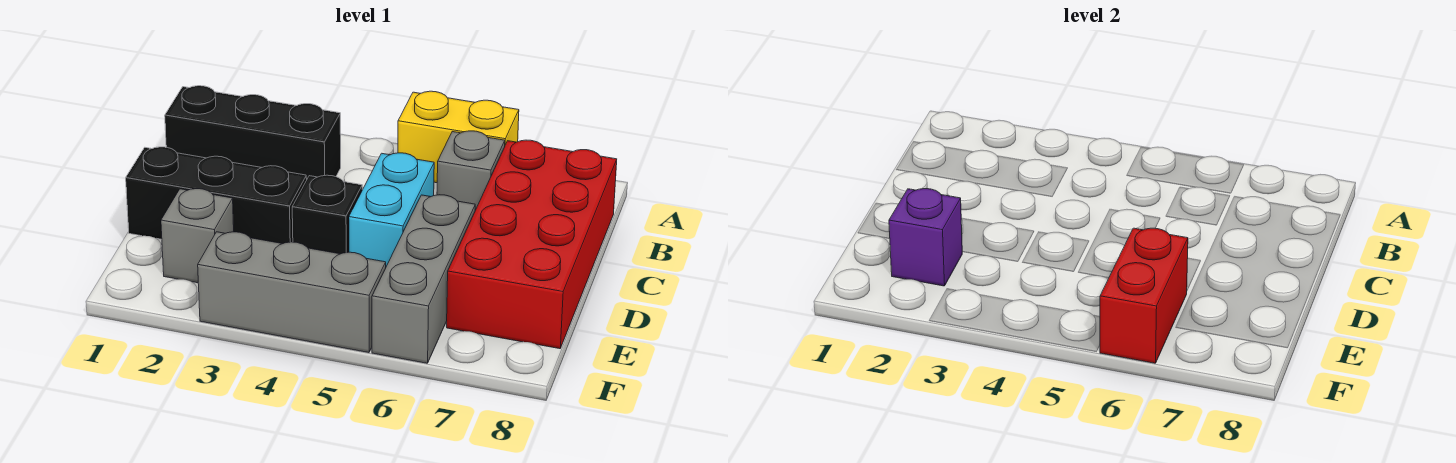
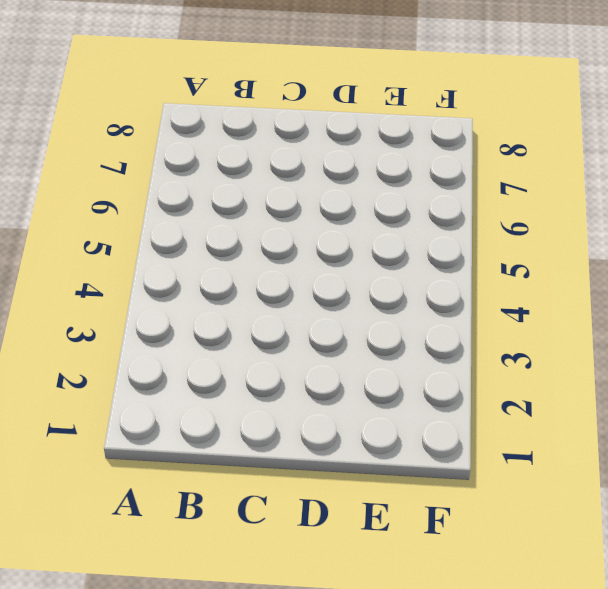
none -> yellow 1x2 brick [398,91,519,183]
none -> black 1x3 brick [165,86,341,179]
none -> grey 1x1 brick [437,131,505,210]

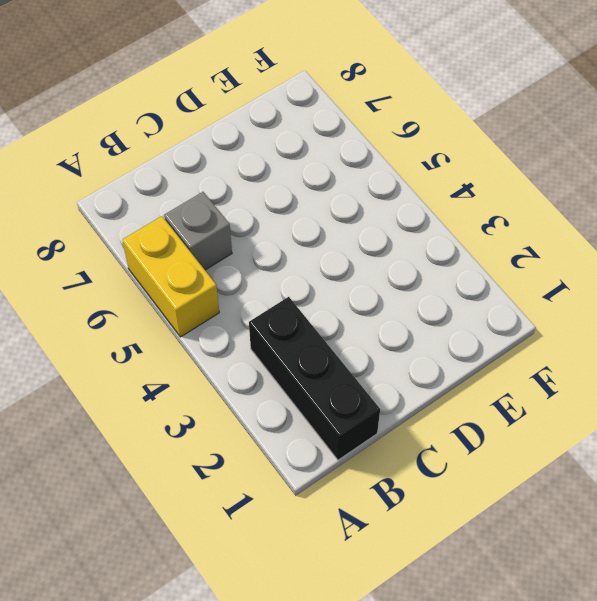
none -> red 2x4 brick [447,140,617,349]
none -> cyan 1x2 brick [349,153,434,266]
none -> black 1x3 brick [126,147,307,244]

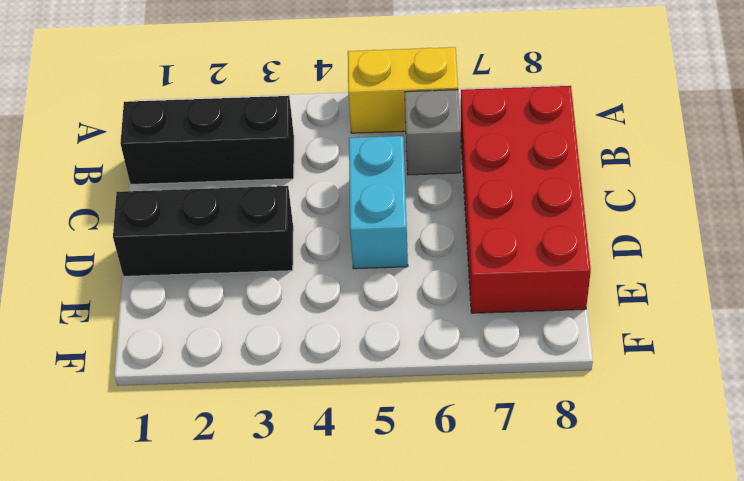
none -> black 1x1 brick [292,175,362,254]
none -> grey 1x3 brick [372,195,475,363]
none -> grey 1x1 brick [161,189,234,283]

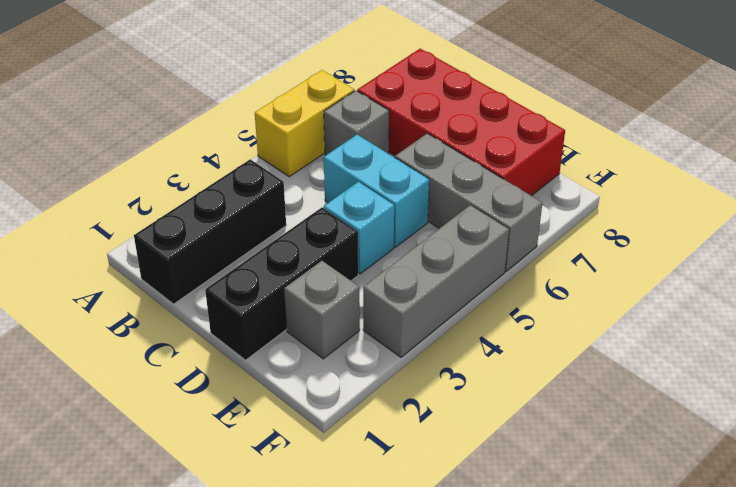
cyan 1x1 brick [324,182,394,274] -> black 1x1 brick [292,175,362,254]
none -> purple 1x1 brick [889,189,962,286]
none -> red 1x2 brick [1100,228,1188,363]

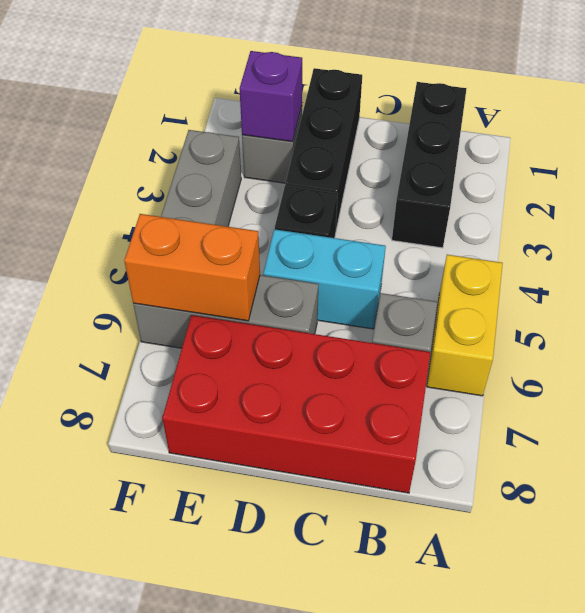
orange 1x2 brick [124,214,260,321] -> red 1x2 brick [1100,228,1188,363]

